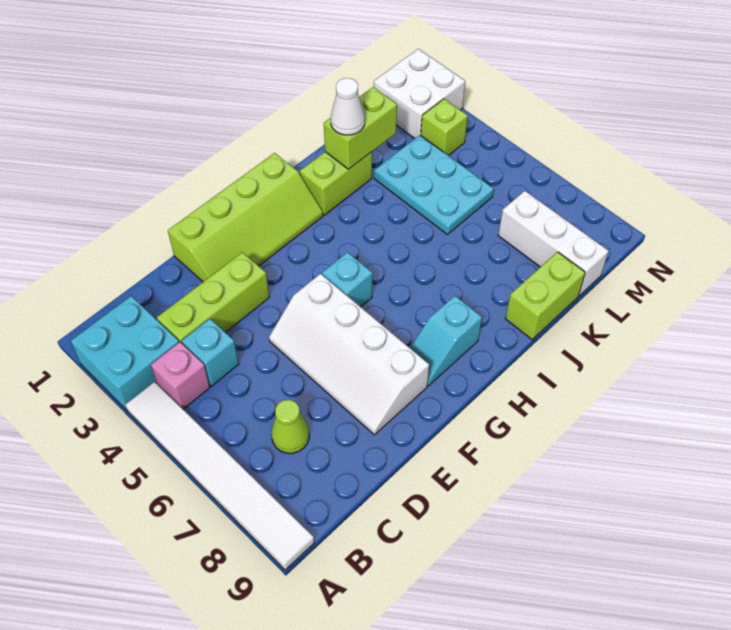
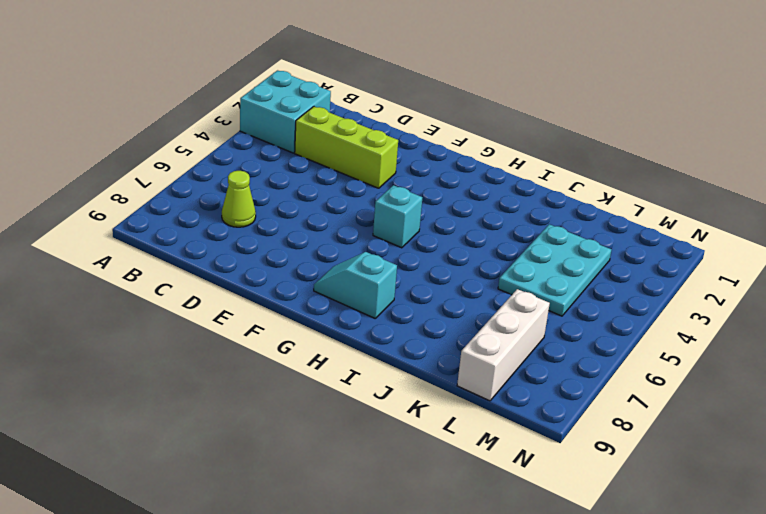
none -> white 1x6 tile [125,382,314,570]
none -> pink 1x1 brick [151,342,210,409]
none -> cyan 1x1 brick [182,319,239,386]

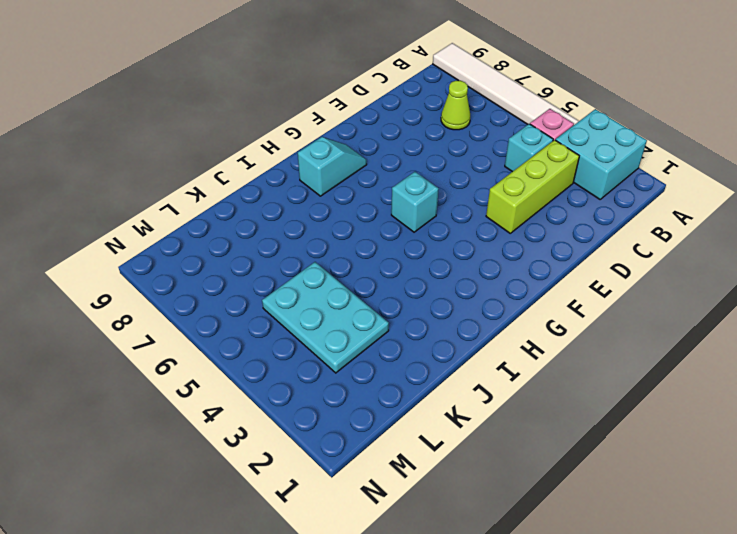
none -> lime 2x4 slope [168,153,323,282]
none -> white 2x4 slope [269,274,429,435]
none -> lime 1x2 brick [300,152,372,215]

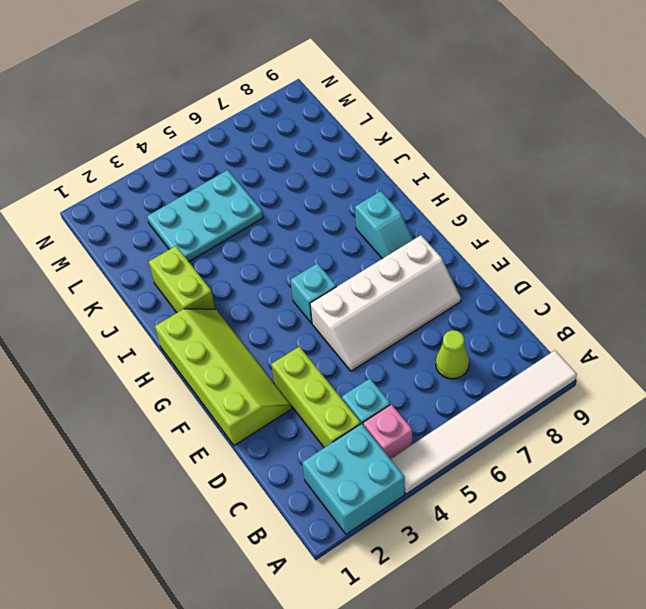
none -> lime 1x2 brick [505,252,585,340]
none -> white 1x3 brick [498,191,609,296]
none -> white 2x2 brick [374,49,465,138]

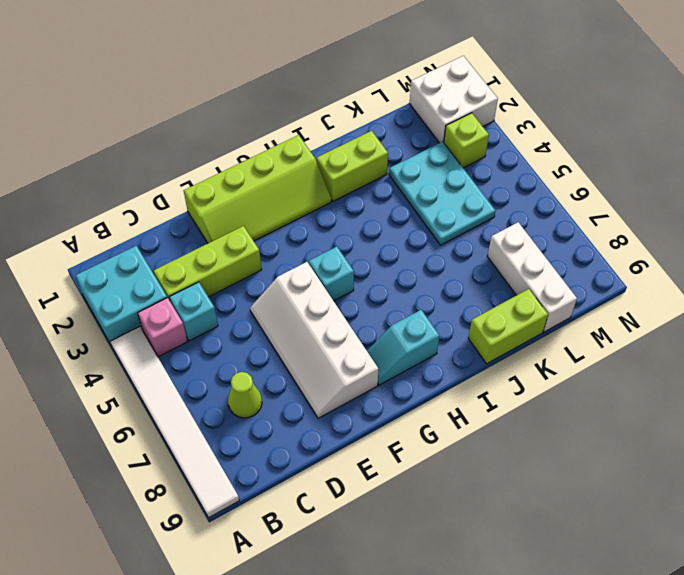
none -> lime 1x2 brick [324,87,397,169]
none -> white 1x1 cone [331,78,365,135]

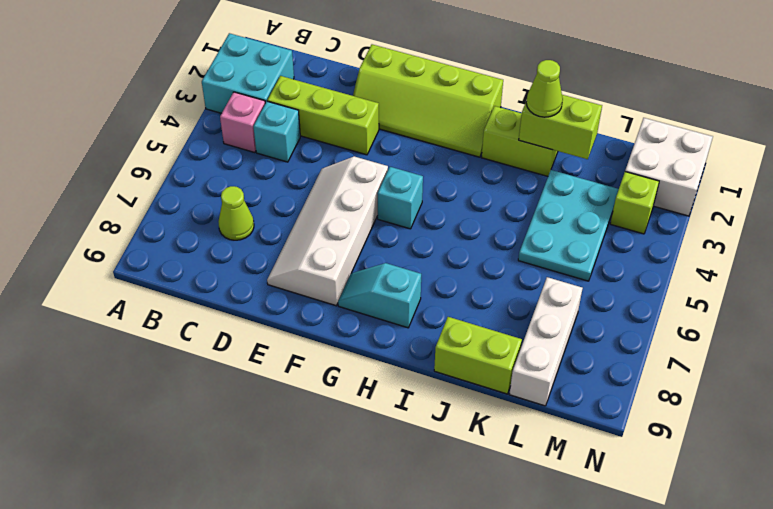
lime 1x1 cone [526,60,563,117] -> white 1x1 cone [331,78,365,135]
none -> white 1x6 tile [125,382,314,570]

